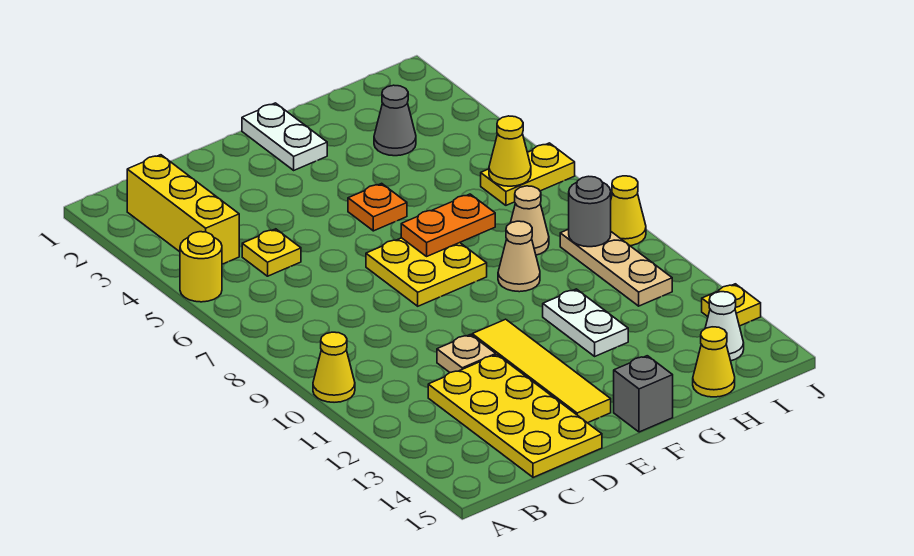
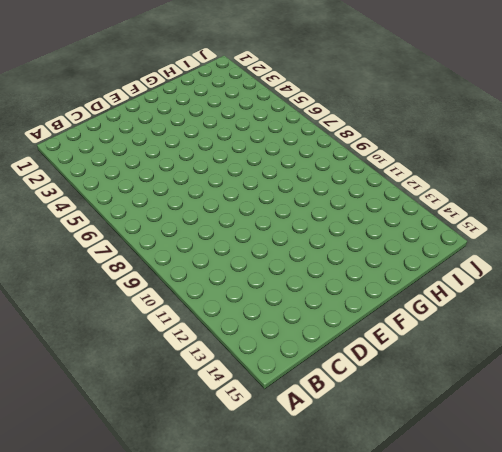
none -> yellow 1x1 round brick [180,232,222,302]
none -> yellow 1x1 cone [313,332,355,402]
none -> yellow 1x3 brick [127,155,239,264]

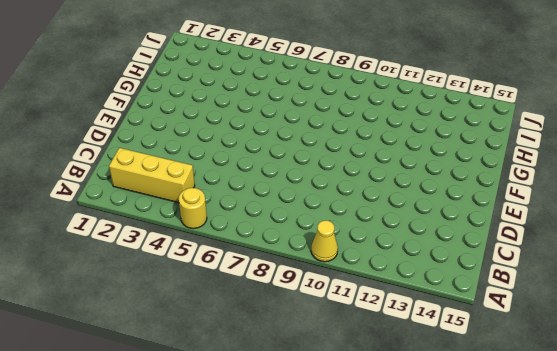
none -> yellow 1x1 plate [242,229,301,276]
none -> yellow 2x4 plate [428,355,602,477]
none -> tan 1x1 plate [437,335,496,372]

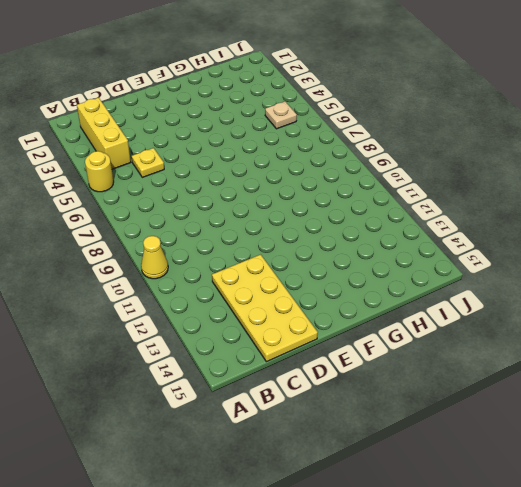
tan 1x1 plate [265,102,297,129] -> tan 1x1 plate moved to [437,335,496,372]
none -> yellow 2x2 plate [366,238,487,306]
none -> yellow 1x4 tile [472,319,611,423]
none -> white 1x2 plate [242,103,327,170]

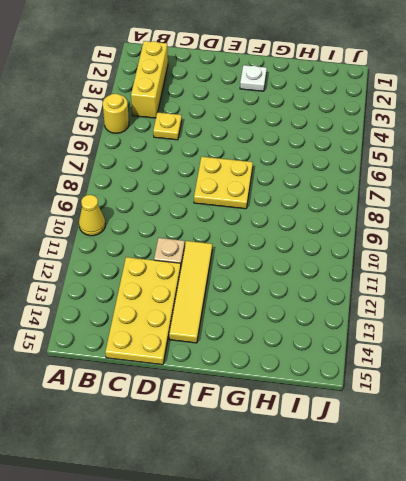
white 1x1 plate [240,65,267,91] -> white 1x2 plate [242,103,327,170]
none -> orange 1x1 plate [348,183,407,231]
none -> grey 1x1 brick [614,356,673,432]
none -> tan 1x1 cone [498,221,540,292]

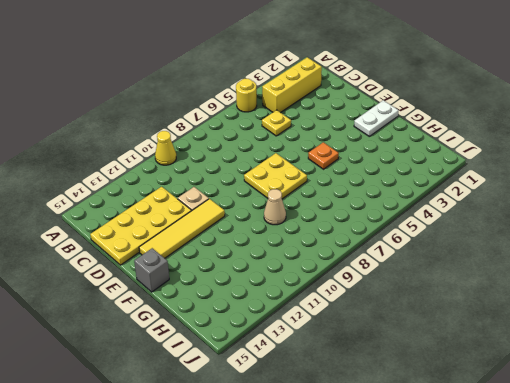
none -> white 1x2 plate [543,289,628,356]
none -> grey 1x1 cone [374,85,416,156]
none -> tan 1x1 cone [511,186,549,255]

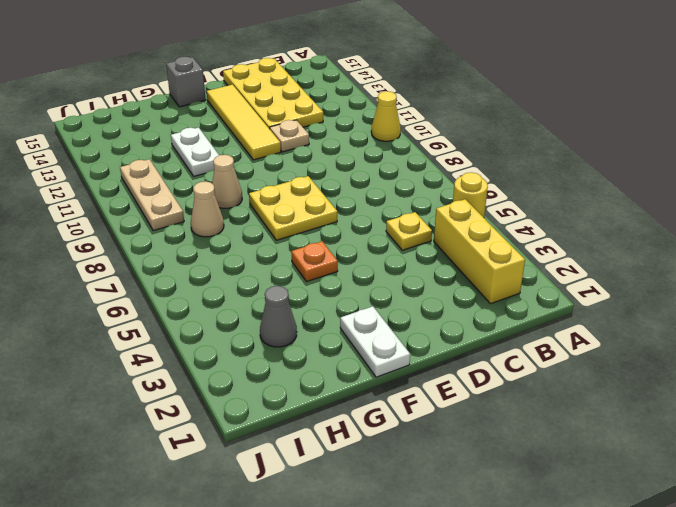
none -> yellow 1x1 cone [693,327,735,397]
none -> yellow 1x2 plate [481,143,575,205]
none -> white 1x1 cone [705,292,744,361]

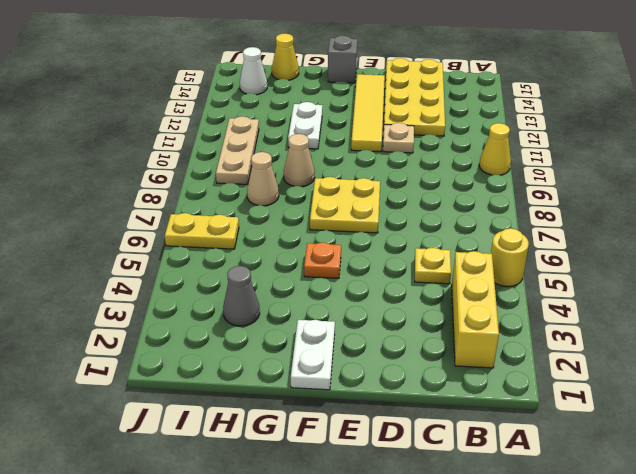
none -> yellow 1x1 cone [611,176,646,246]
none -> yellow 1x1 plate [702,284,761,326]
none -> orange 1x2 plate [401,194,495,256]

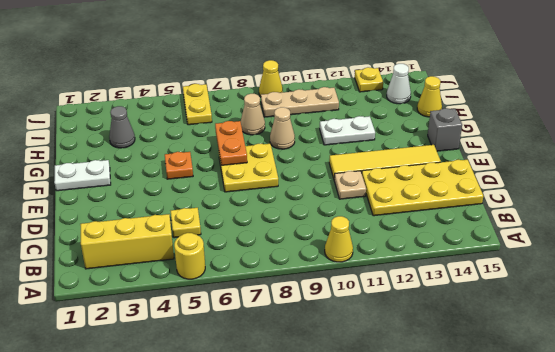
none -> yellow 1x1 cone [489,116,531,186]
none -> grey 1x1 round brick [569,176,611,247]

